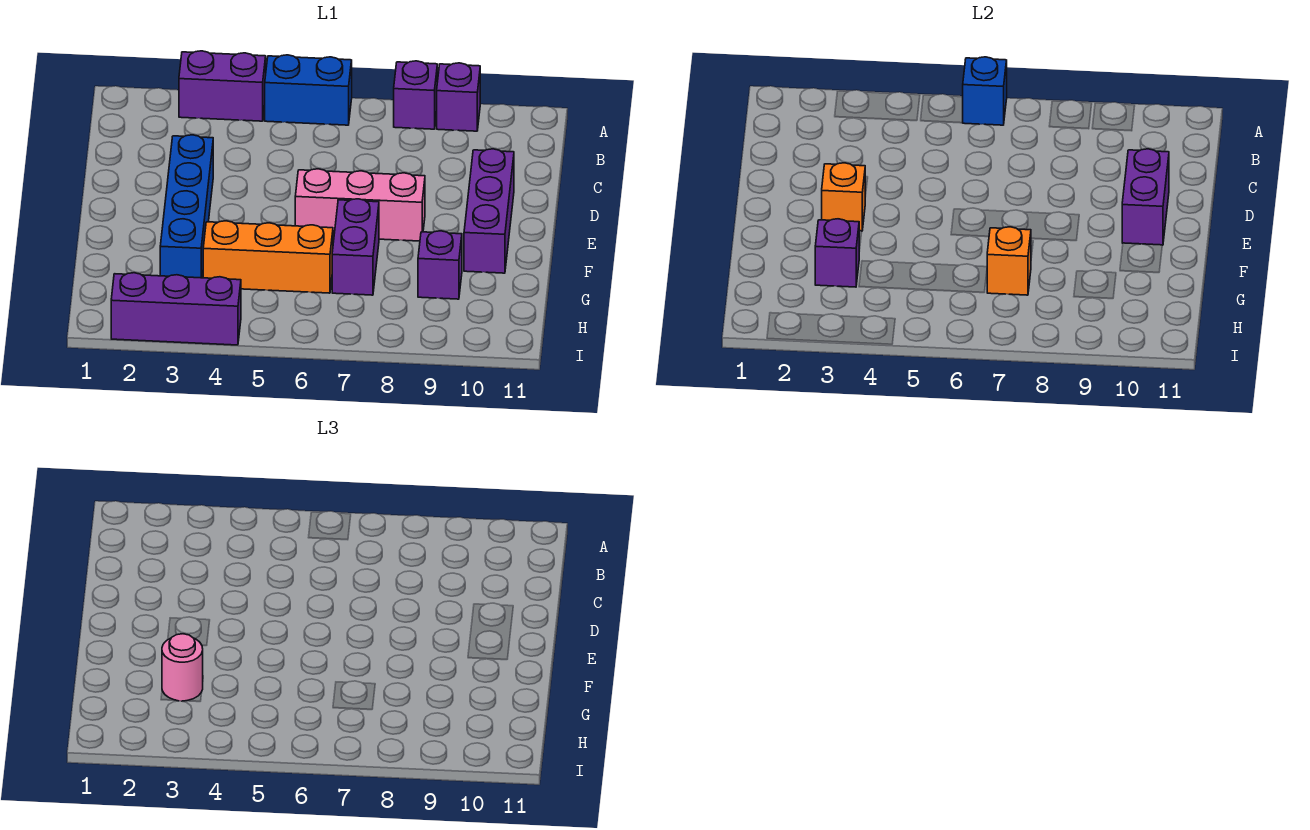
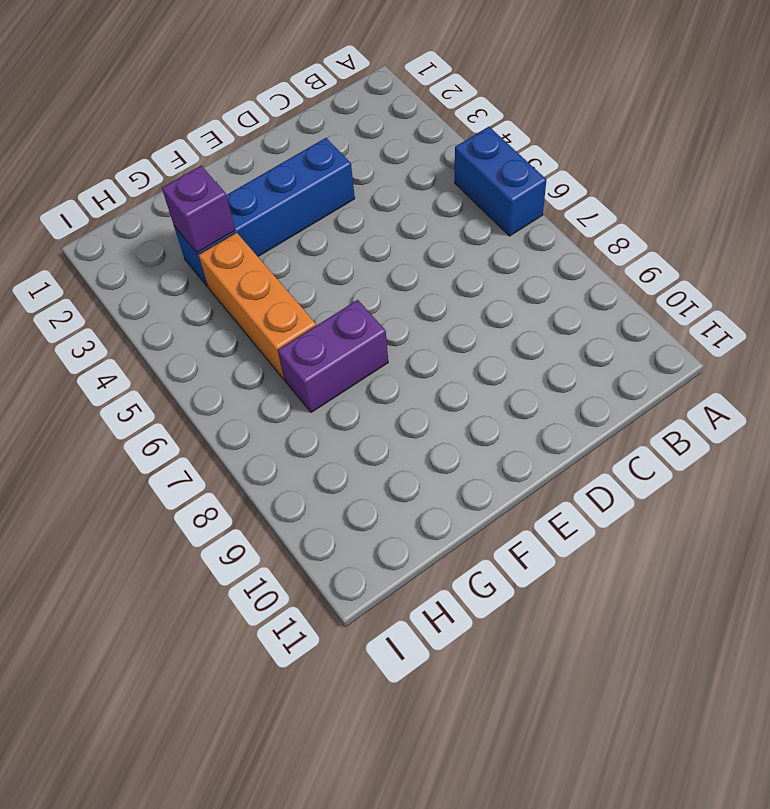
none -> purple 1x2 brick [179,51,266,121]
none -> purple 1x1 brick [394,61,437,129]
none -> purple 1x1 brick [437,63,480,131]

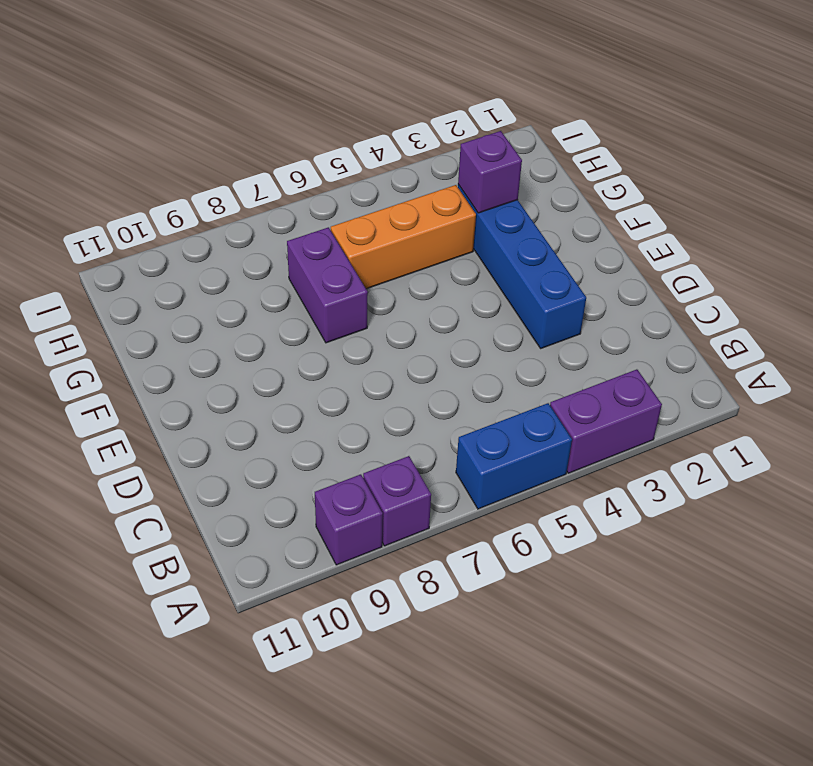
none -> purple 1x3 brick [464,149,514,273]
none -> pink 1x3 brick [295,169,425,241]
none -> purple 1x1 brick [418,231,462,299]

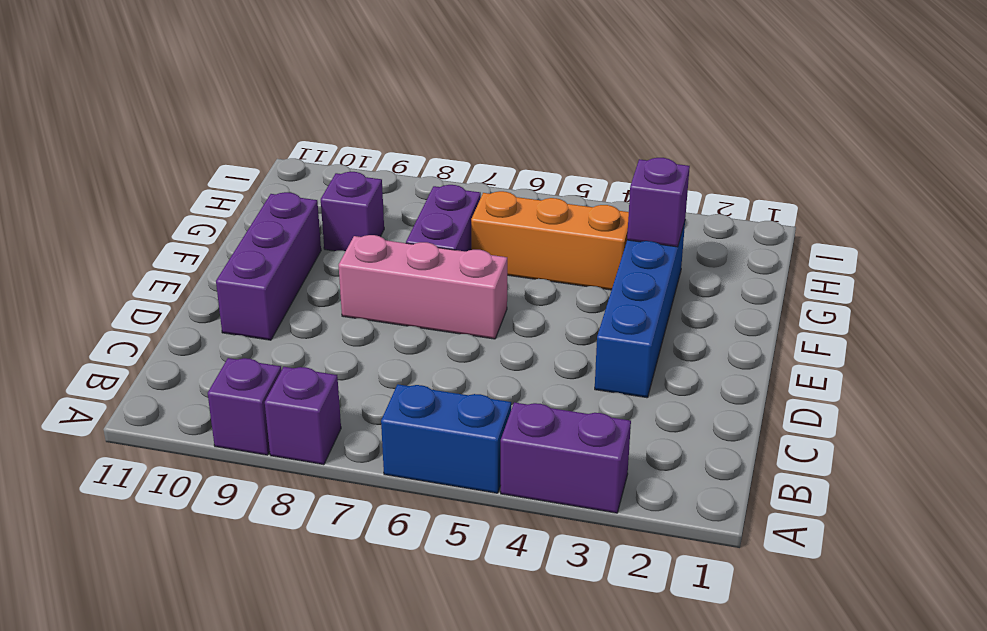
none -> purple 1x3 brick [111,273,241,345]
none -> blue 1x1 brick [963,57,1007,125]
none -> purple 1x2 brick [1122,149,1169,245]

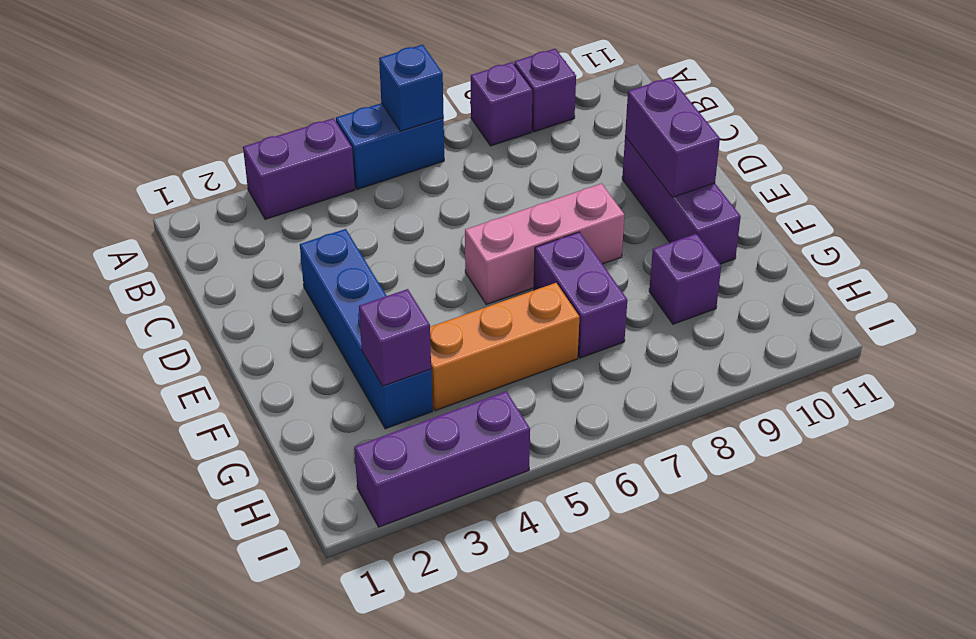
none -> orange 1x1 brick [822,163,865,231]
none -> orange 1x1 brick [987,227,1031,295]
none -> pink 1x1 round brick [162,634,203,701]

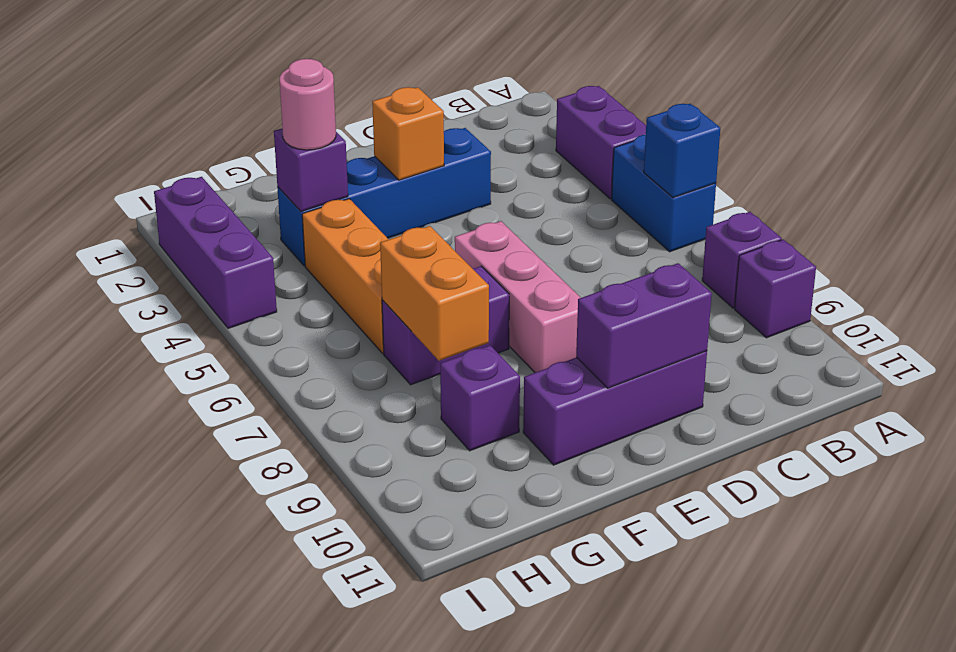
orange 1x2 brick [380,226,489,361] -> orange 1x1 brick [987,227,1031,295]

